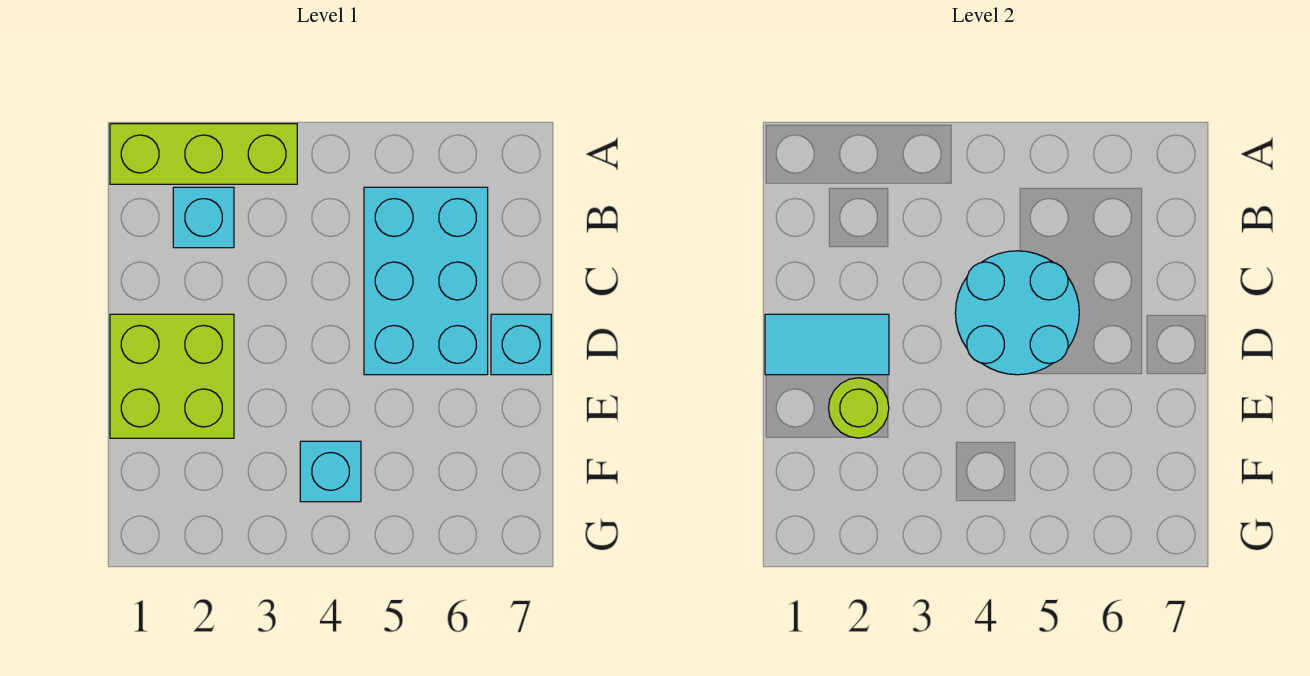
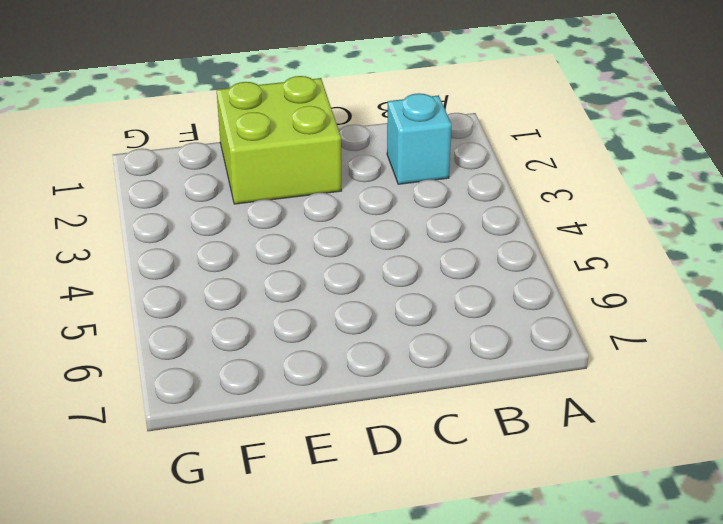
none -> lime 1x3 brick [110,124,297,184]
none -> cyan 2x3 brick [364,187,488,375]

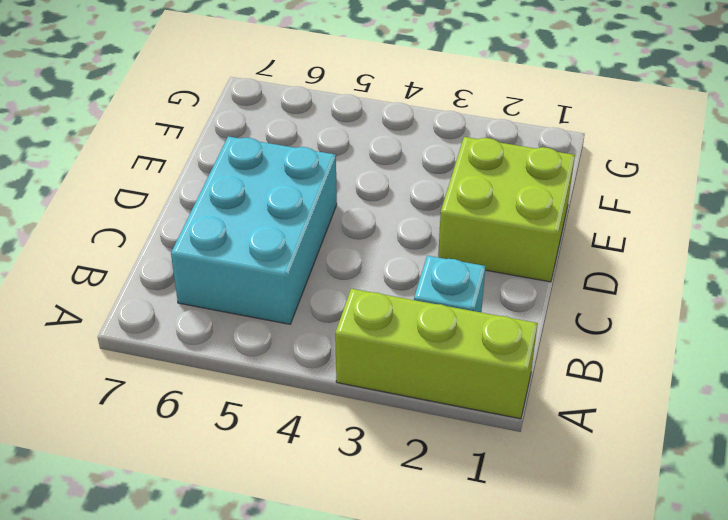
none -> cyan 1x1 brick [491,314,551,375]
none -> cyan 1x1 brick [300,441,361,502]

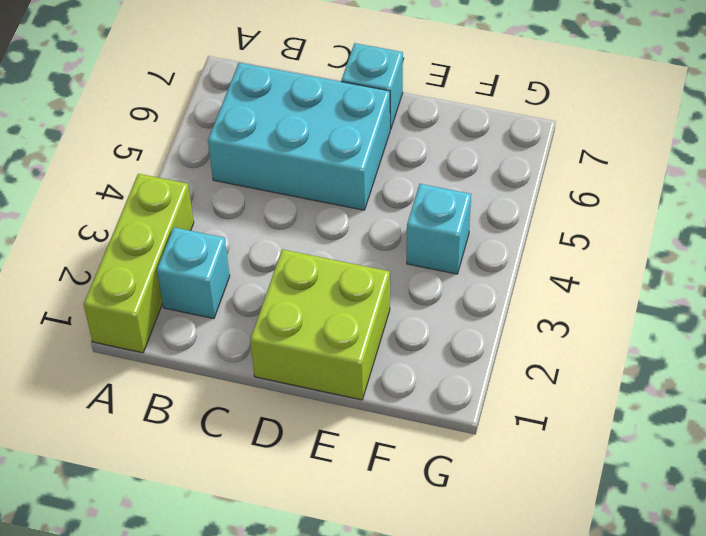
none -> cyan 2x2 round brick [955,251,1079,375]
none -> cyan 1x2 tile [765,314,889,375]

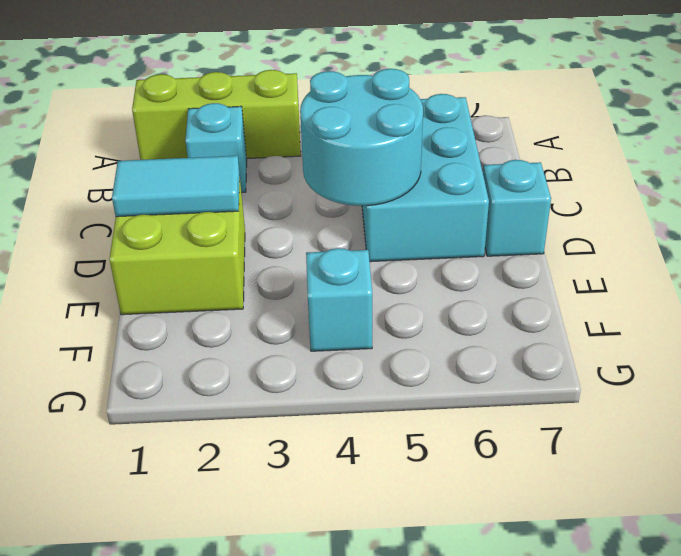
none -> lime 1x1 round brick [829,378,889,438]

